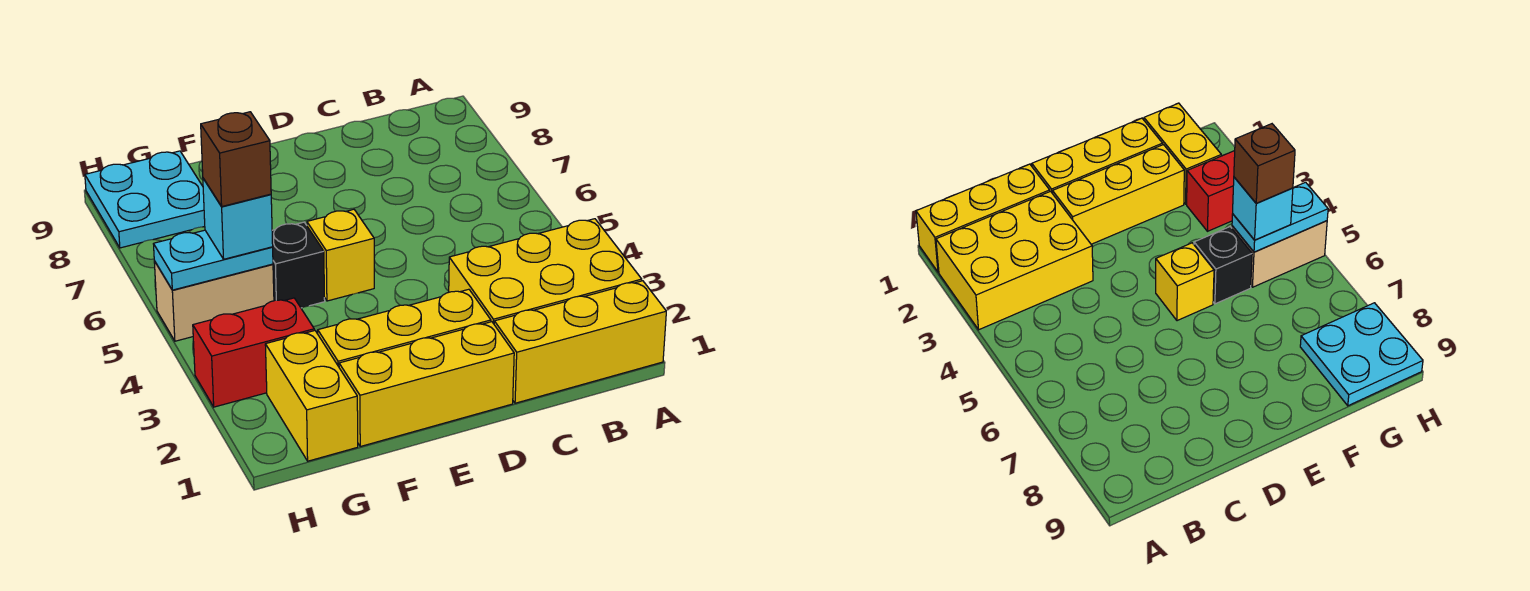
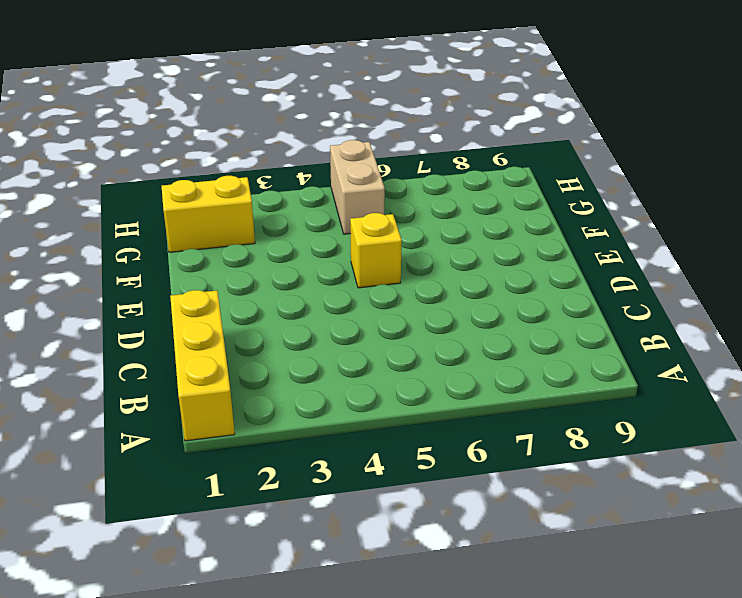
none -> yellow 2x3 brick [449,219,642,324]
none -> yellow 1x3 brick [339,322,514,446]
none -> yellow 1x3 brick [318,289,491,367]

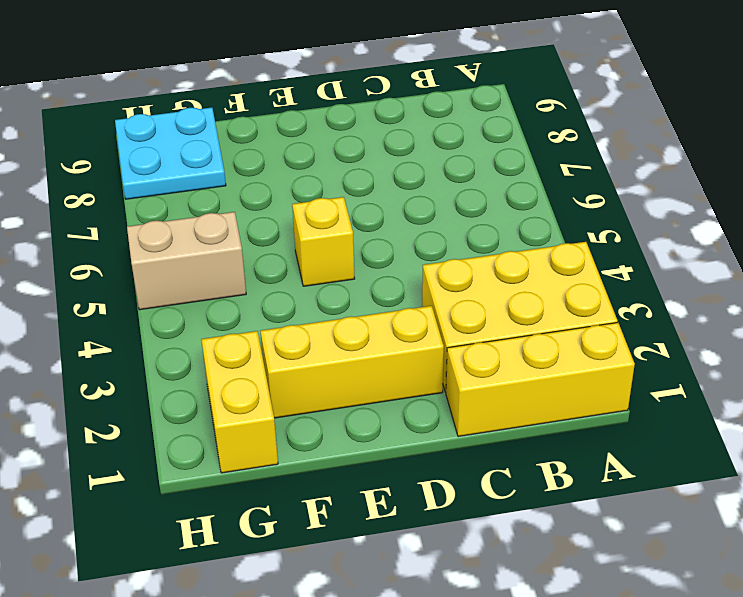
none -> yellow 1x3 brick [339,322,514,446]
none -> black 1x1 brick [272,222,325,308]
none -> red 1x2 brick [193,298,314,407]

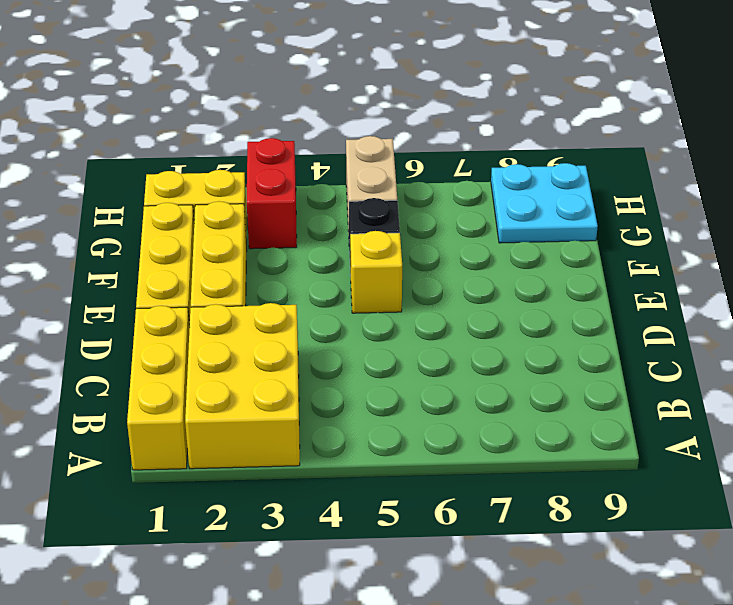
none -> cyan 1x2 plate [154,230,273,290]
none -> cyan 1x1 brick [203,178,273,259]
none -> brown 1x1 brick [201,112,271,206]

